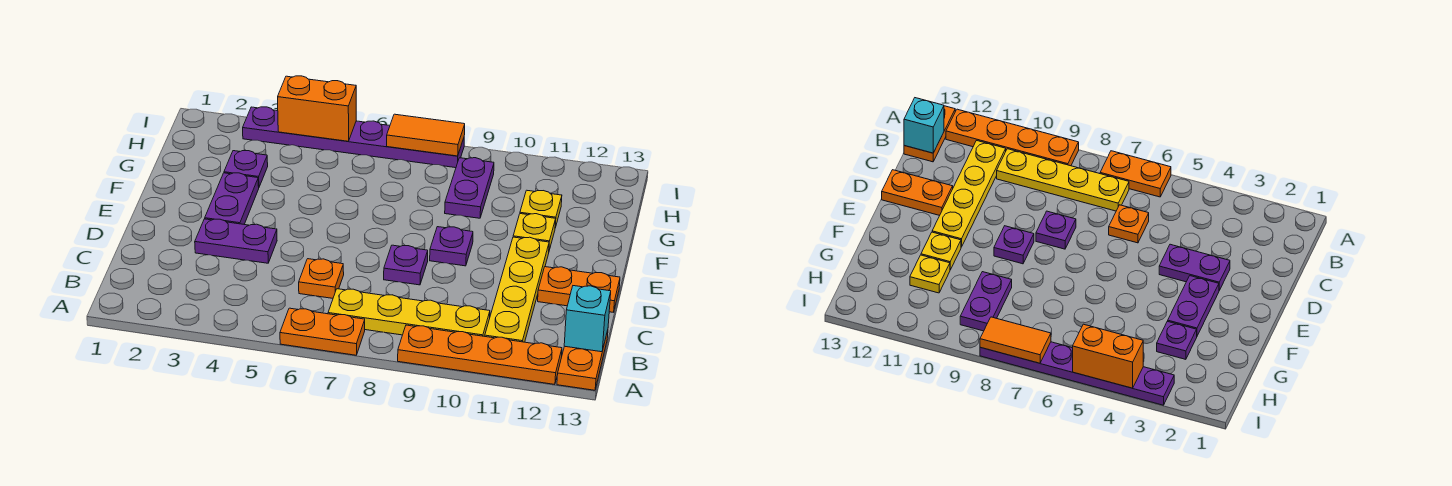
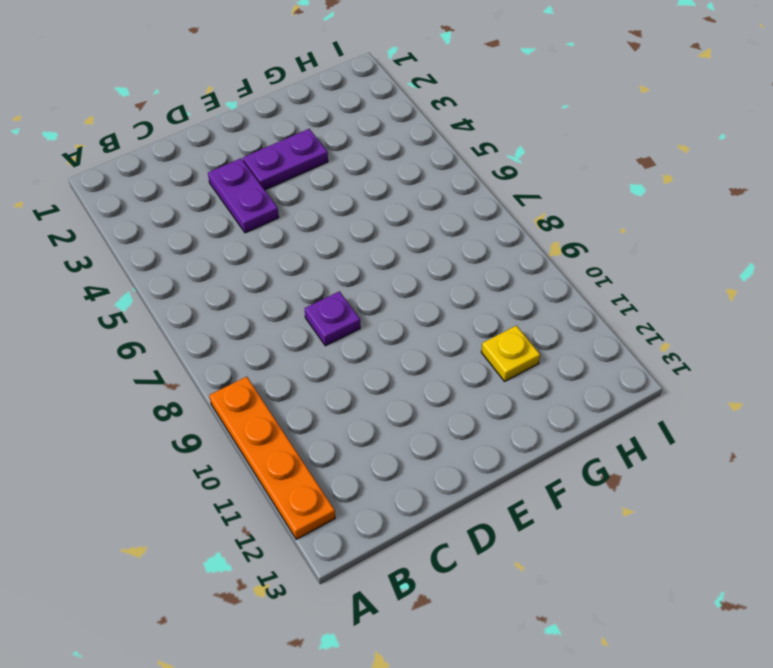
none -> orange 1x2 plate [280,308,365,355]
none -> orange 1x2 plate [557,330,608,390]
none -> yellow 1x4 plate [328,289,490,336]

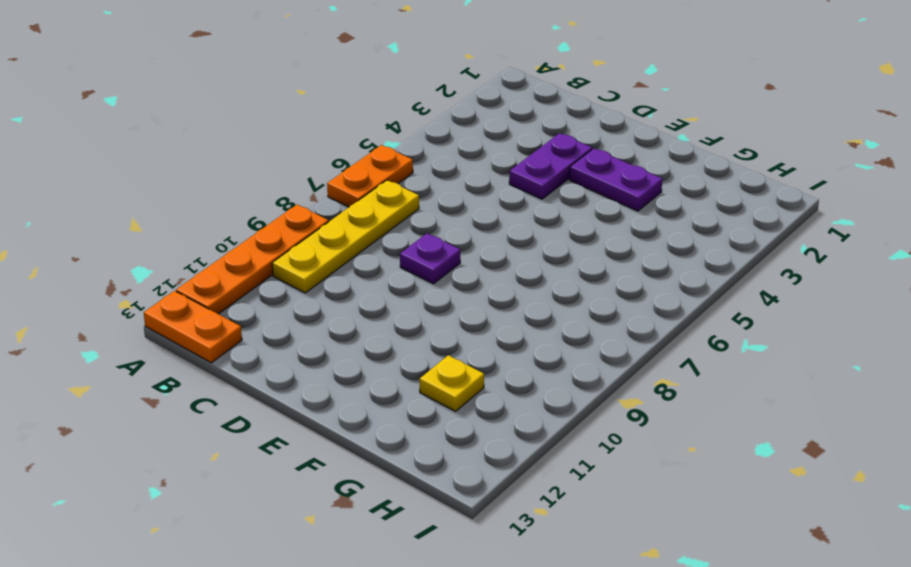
none -> yellow 1x4 plate [485,237,549,342]
none -> orange 1x1 plate [299,259,344,298]
none -> orange 1x2 plate [538,267,620,312]

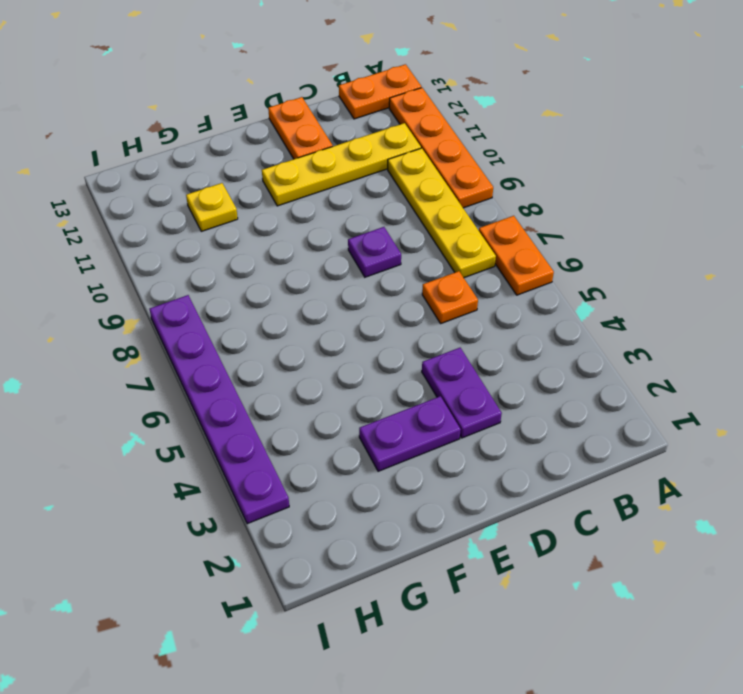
none -> purple 1x1 plate [430,227,473,266]
none -> yellow 1x1 plate [513,214,556,250]
none -> purple 1x1 plate [224,151,268,187]

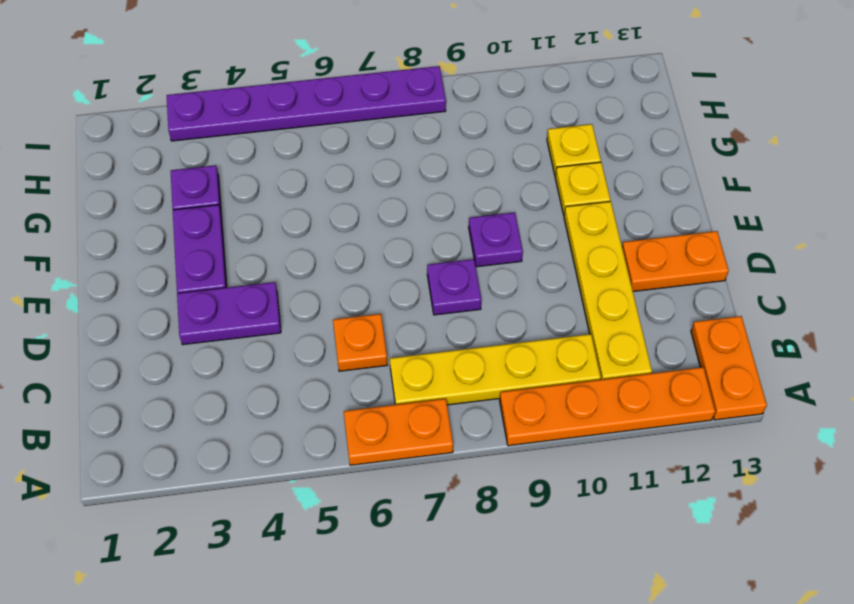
none -> purple 1x2 plate [445,158,494,218]
none -> cyan 1x1 brick [564,286,611,352]
none -> orange 1x2 brick [278,76,356,141]

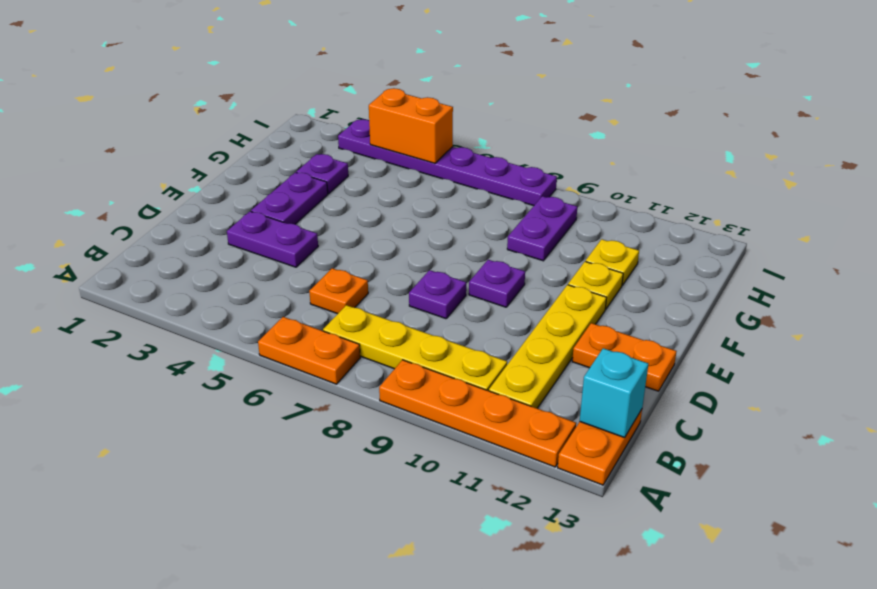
none -> orange 1x2 tile [387,114,465,156]

